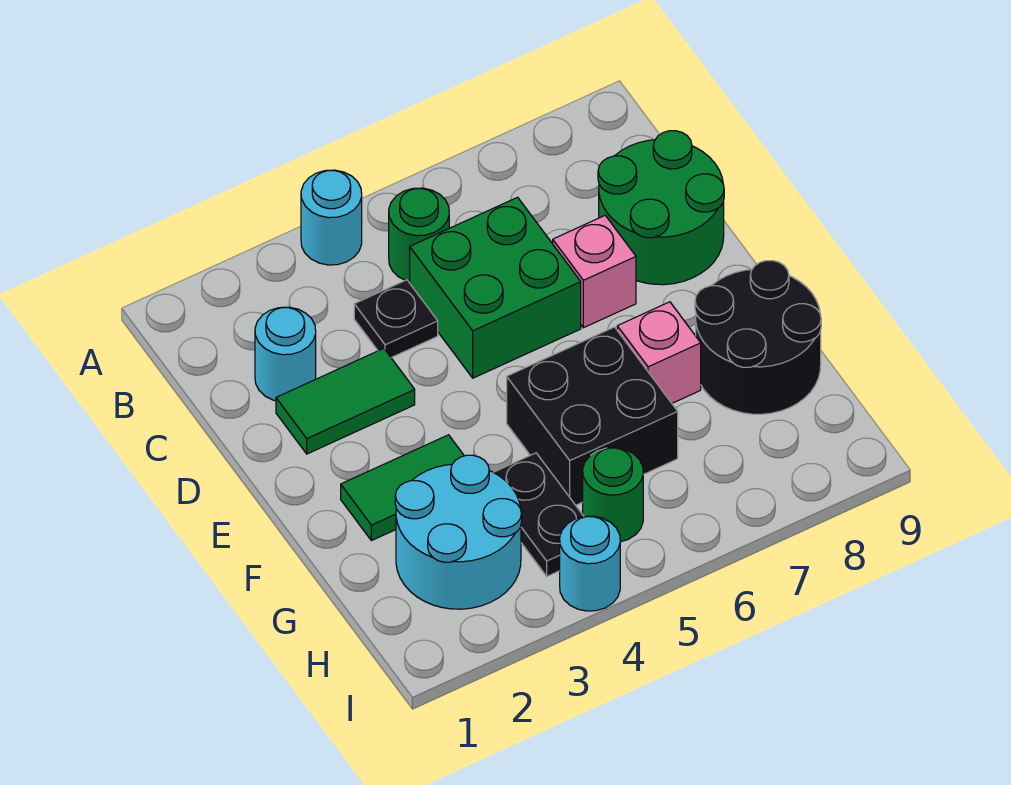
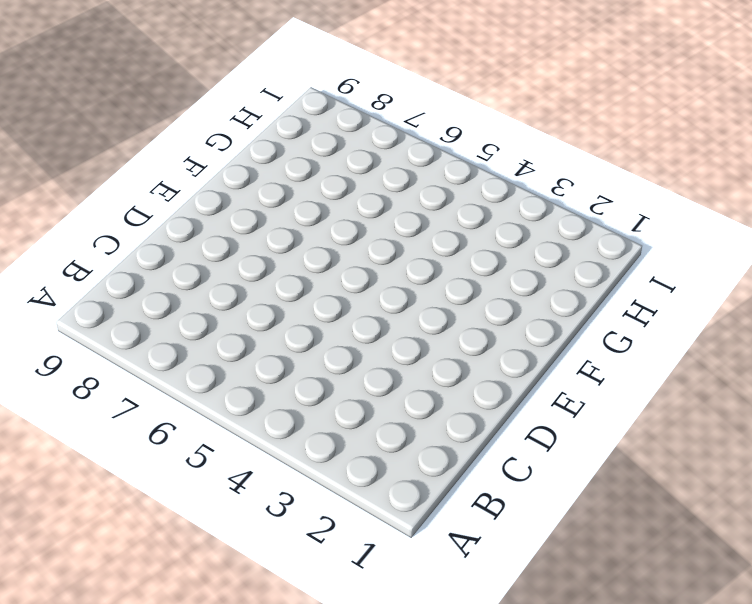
none -> cyan 1x1 round brick [301,170,362,265]
none -> green 1x1 round brick [389,188,449,282]
none -> cyan 1x1 round brick [255,307,316,401]

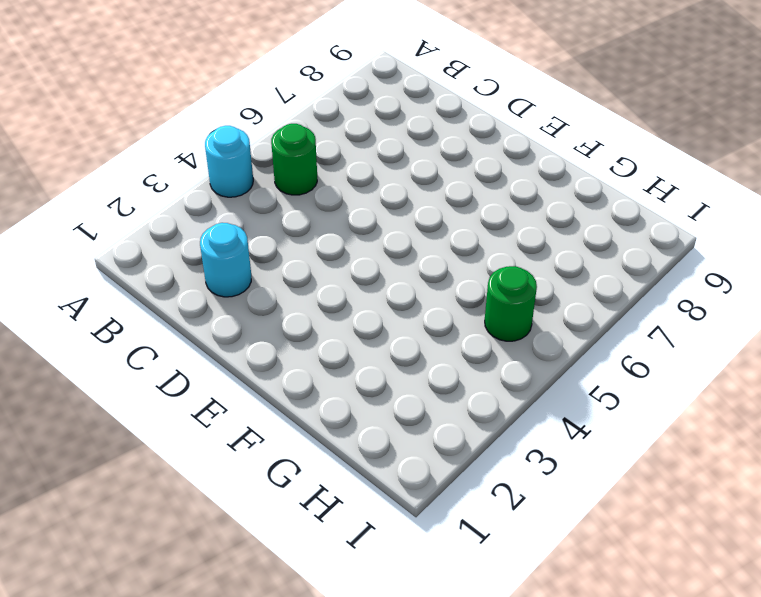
none -> black 1x1 plate [354,280,438,358]
none -> green 2x2 brick [410,197,581,378]
none -> green 2x2 round brick [598,131,724,285]

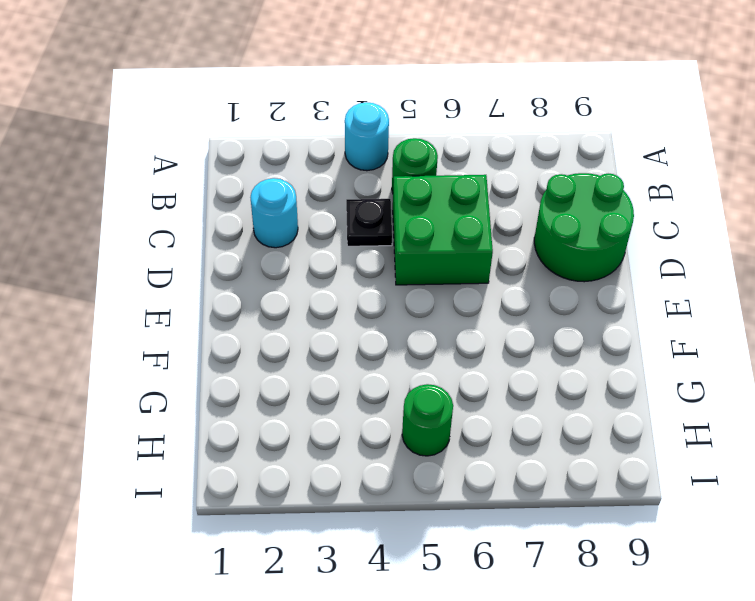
none -> green 1x2 tile [276,348,415,454]
none -> pink 1x1 brick [553,216,636,328]
none -> green 1x2 tile [341,435,464,541]

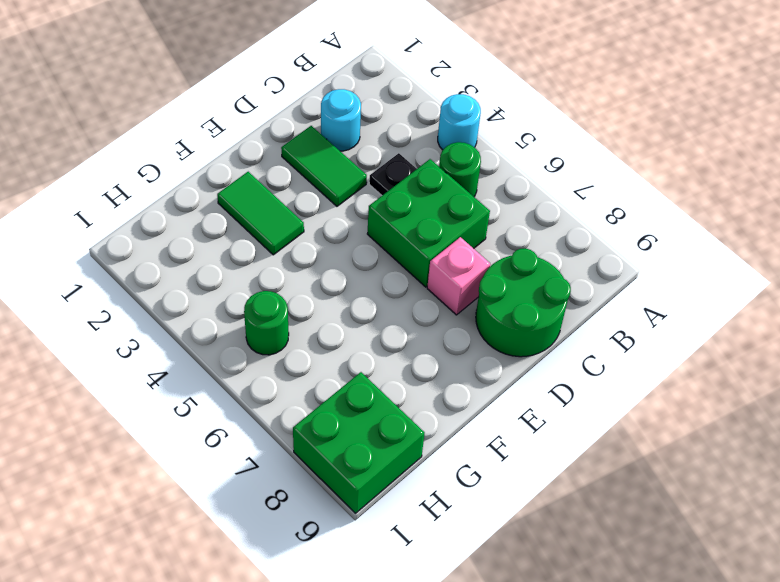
green 2x2 brick [293,372,425,513] -> none
none -> black 2x2 brick [507,327,678,505]
none -> pink 1x1 brick [617,302,701,403]
none -> black 2x2 round brick [695,261,821,414]

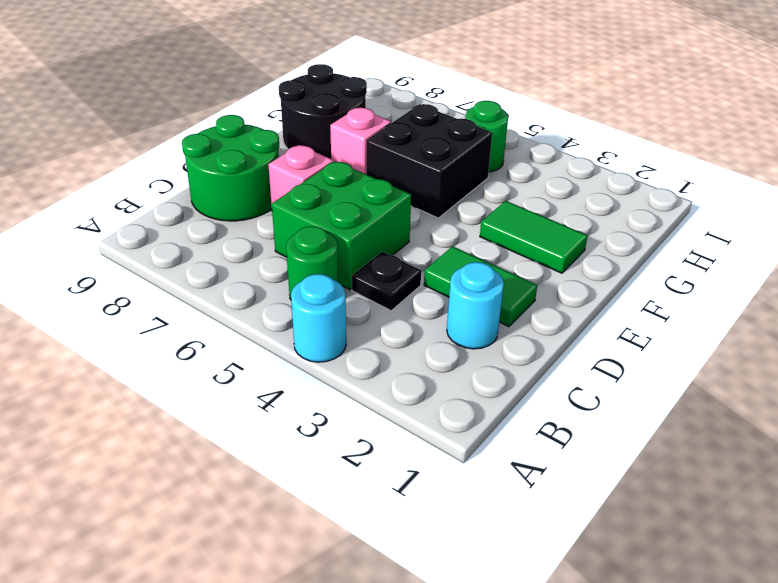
none -> cyan 2x2 round brick [395,455,522,609]
none -> black 1x2 plate [494,453,584,576]
none -> cyan 1x1 round brick [560,516,620,611]

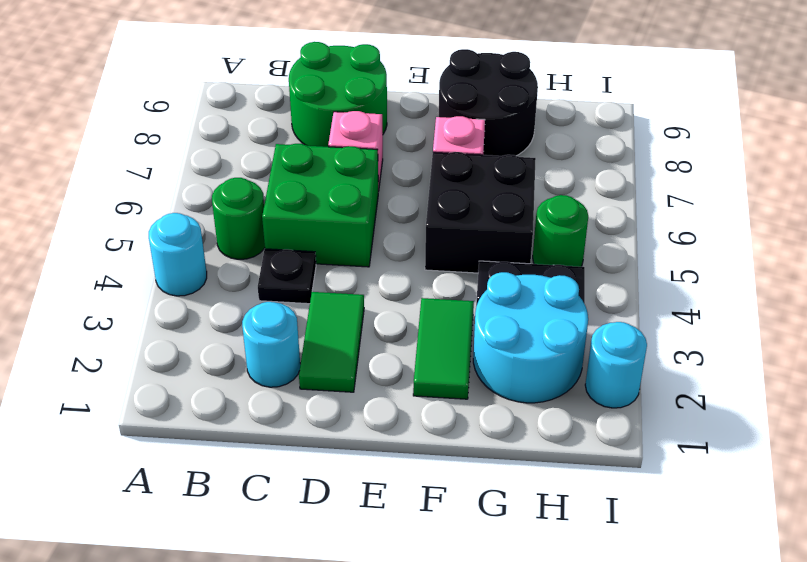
cyan 1x1 round brick [585,322,647,408] -> cyan 1x1 round brick moved to [560,516,620,611]

